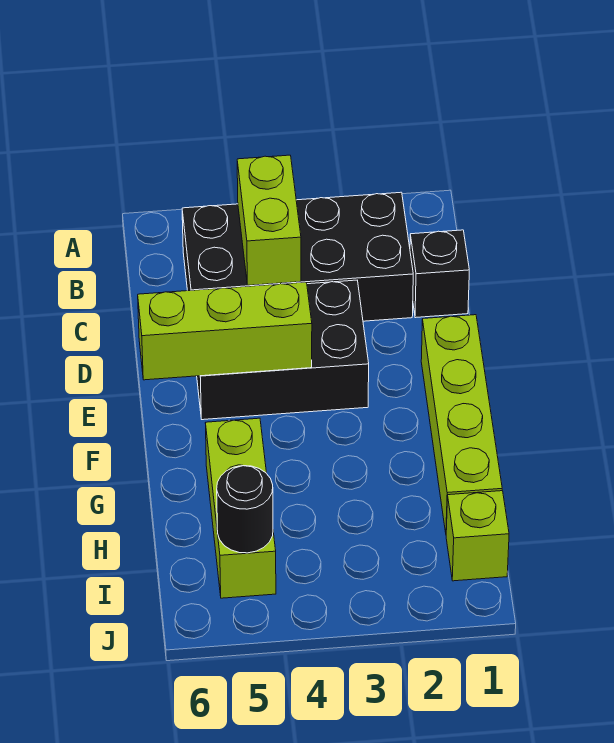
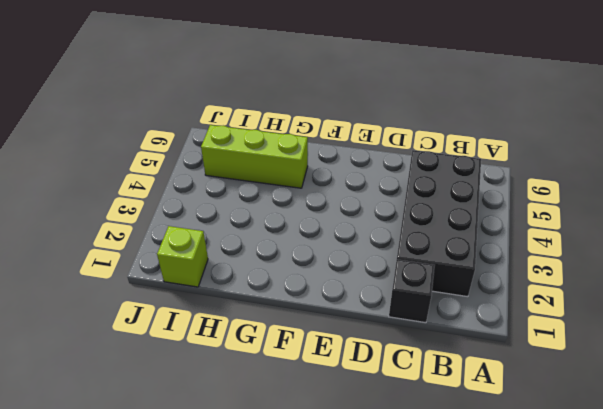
none -> black 2x3 brick [197,280,369,420]
none -> lime 1x4 brick [421,315,502,532]

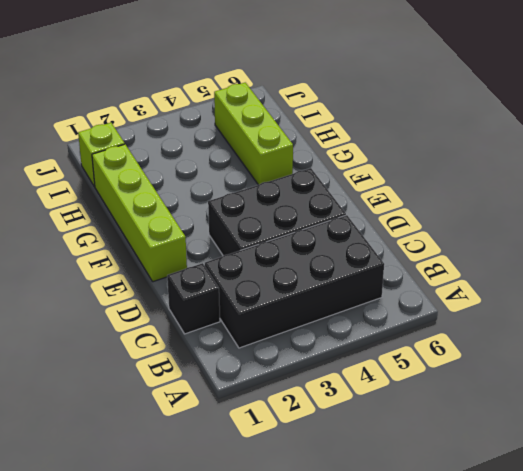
none -> lime 1x2 brick [237,155,301,285]
none -> lime 1x3 brick [138,282,312,380]

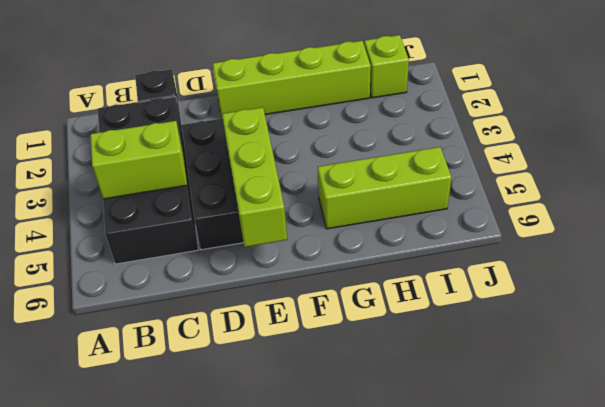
none -> black 1x1 round brick [217,466,273,553]

